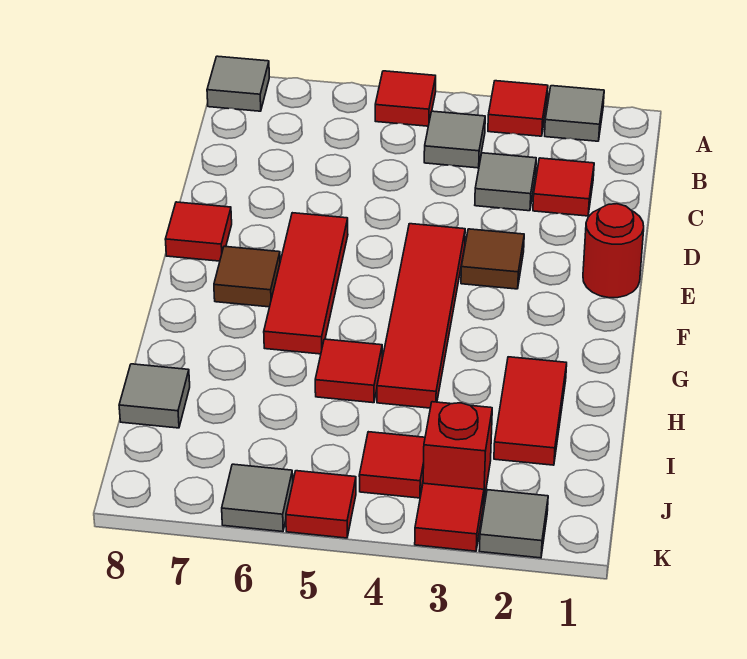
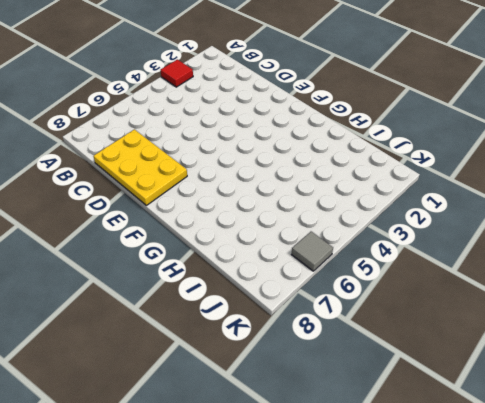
yellow 2x3 plate [93,129,187,205] -> red 1x1 tile [165,202,232,261]
none -> grey 1x1 tile [545,86,604,141]
none -> red 1x1 tile [375,71,436,126]
none -> grey 1x1 tile [207,56,269,111]

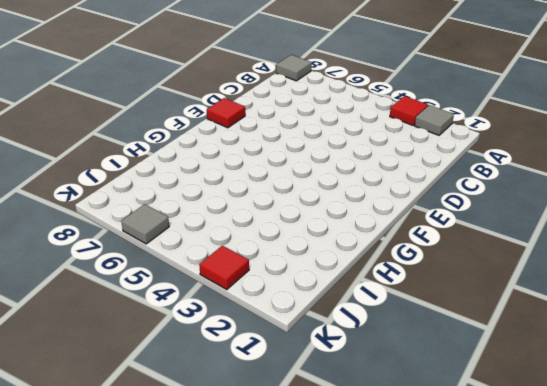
none -> red 1x1 tile [375,71,436,126]
none -> grey 1x1 tile [424,111,485,168]
none -> red 1x1 tile [533,158,594,216]

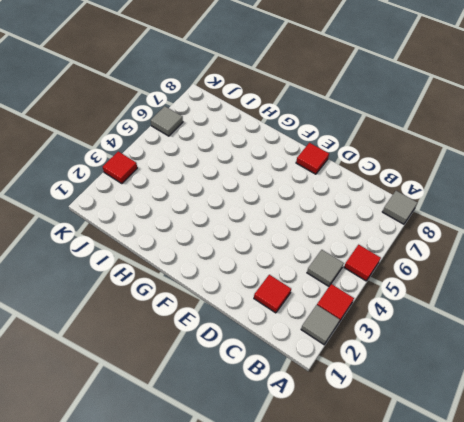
none -> grey 1x1 tile [475,153,536,211]
none -> red 1x1 round brick [583,204,644,298]
none -> brown 1x1 tile [461,229,524,289]

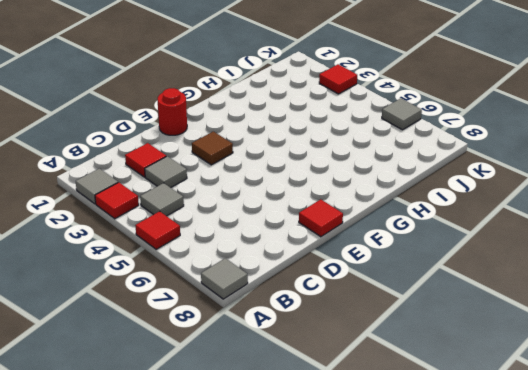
none -> red 1x4 tile [377,224,465,408]
none -> red 1x3 tile [264,213,348,354]
none -> brown 1x1 tile [214,246,280,307]

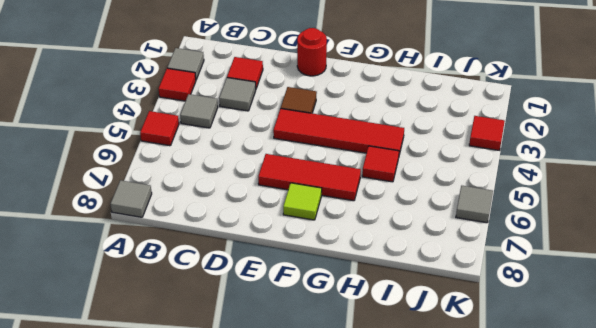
lime 1x1 tile [283,183,322,220] -> brown 1x1 tile [214,246,280,307]
none -> red 1x1 tile [165,202,232,261]
none -> red 1x2 tile [494,357,567,465]
none -> grey 1x1 tile [119,364,190,428]

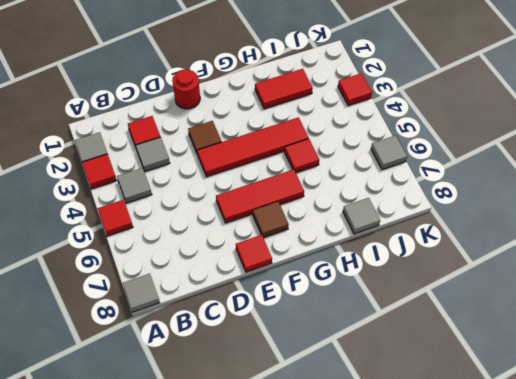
none -> red 1x1 brick [423,402,492,504]
none -> red 1x1 tile [359,432,425,498]
none -> grey 1x1 tile [479,490,548,558]

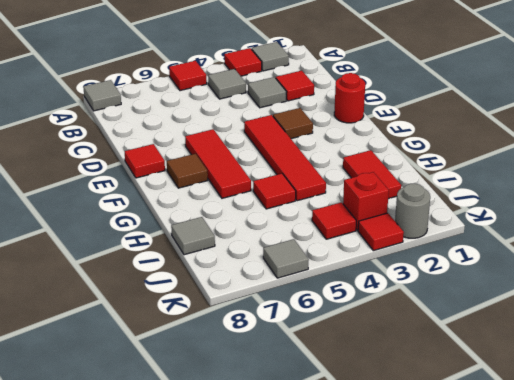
grey 1x1 round brick [395,183,430,238] -> grey 1x1 tile [479,490,548,558]
none -> red 1x1 tile [286,471,356,538]

